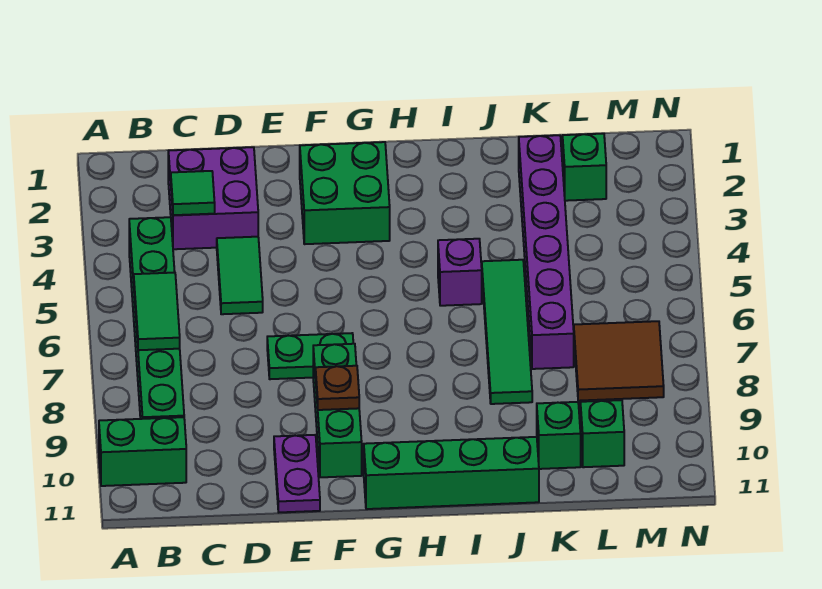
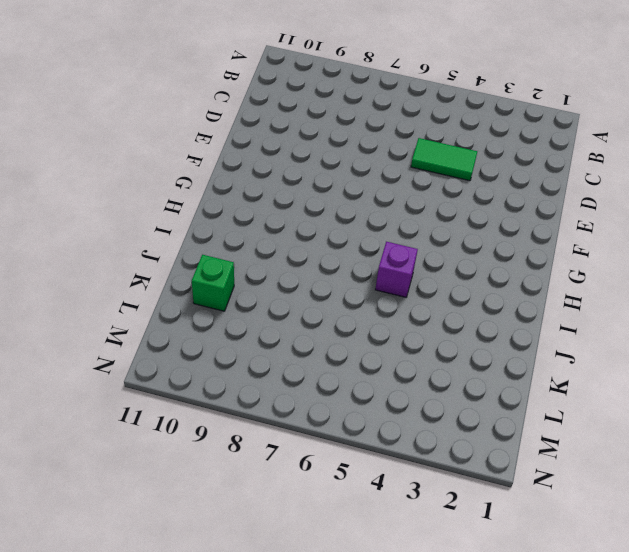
none -> green 1x2 brick [99,417,186,486]
none -> green 1x6 brick [129,217,184,419]
none -> purple 2x2 brick [168,147,258,249]

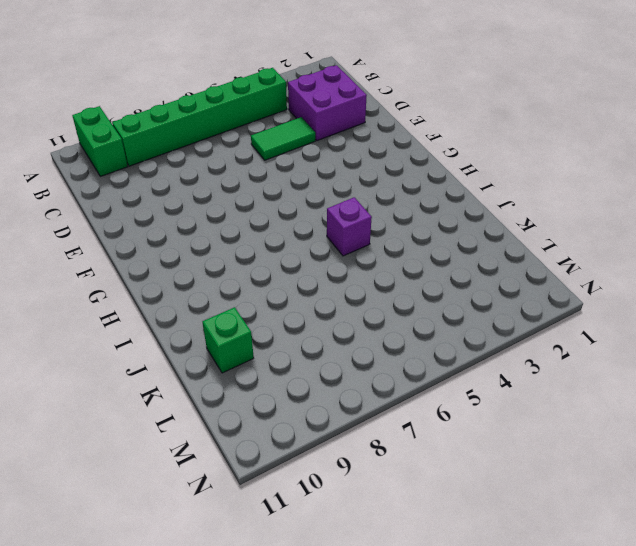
none -> green 1x2 plate [267,333,353,379]
none -> purple 1x2 plate [274,435,320,512]
none -> green 2x2 brick [300,142,390,244]

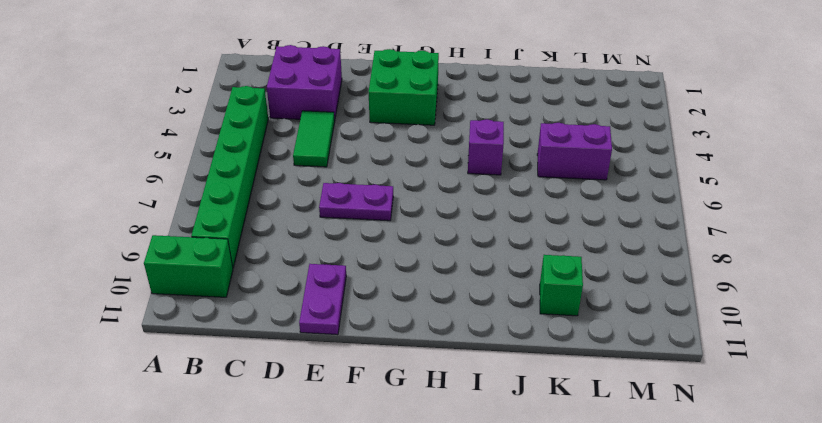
purple 1x2 plate [319,183,393,221] -> green 1x2 plate [267,333,353,379]
purple 1x2 brick [537,123,612,180] -> purple 1x6 brick [519,135,574,369]
none -> green 1x3 brick [313,344,362,477]
none -> green 1x4 brick [364,437,539,509]
none -> green 1x4 tile [482,260,532,404]

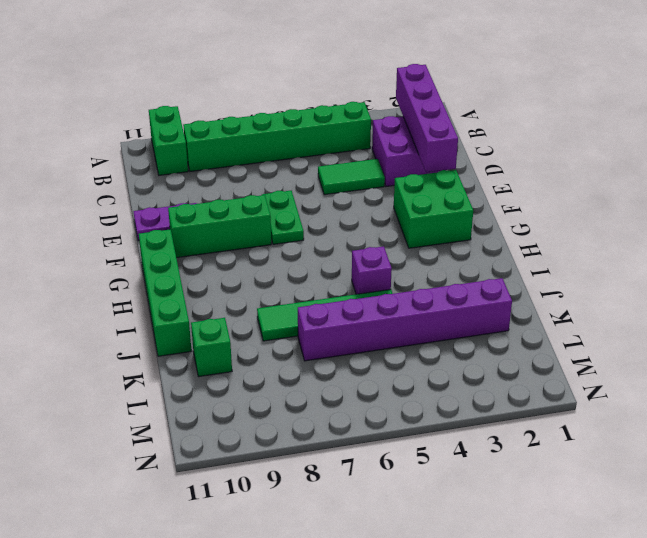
purple 1x4 brick [396,64,458,173] -> none
none -> green 1x1 brick [563,134,606,201]
none -> brown 2x2 tile [574,321,664,401]
none -> green 1x1 brick [580,400,624,467]

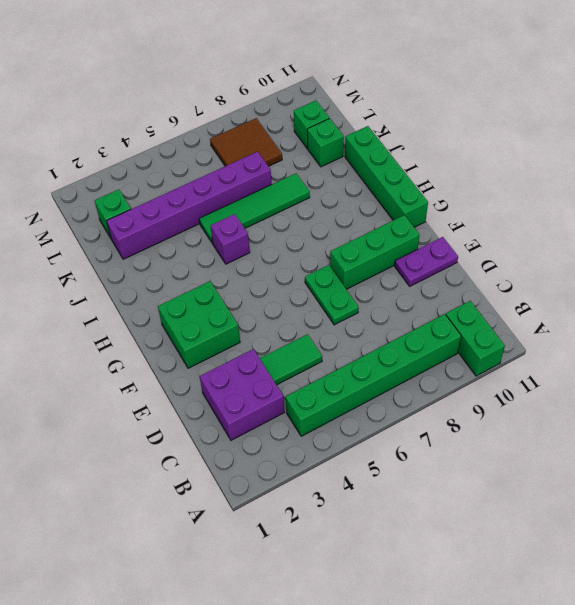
none -> green 1x2 tile [134,273,180,350]
none -> green 1x1 tile [171,171,215,215]
none -> brown 1x1 plate [316,366,359,410]

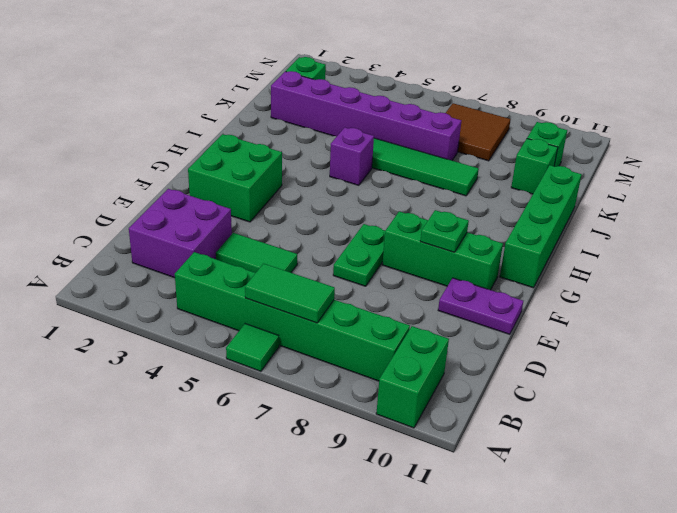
green 1x1 tile [226,324,279,371] -> green 1x1 tile moved to [171,171,215,215]
green 1x1 plate [420,210,469,252] -> brown 1x1 plate [316,366,359,410]

